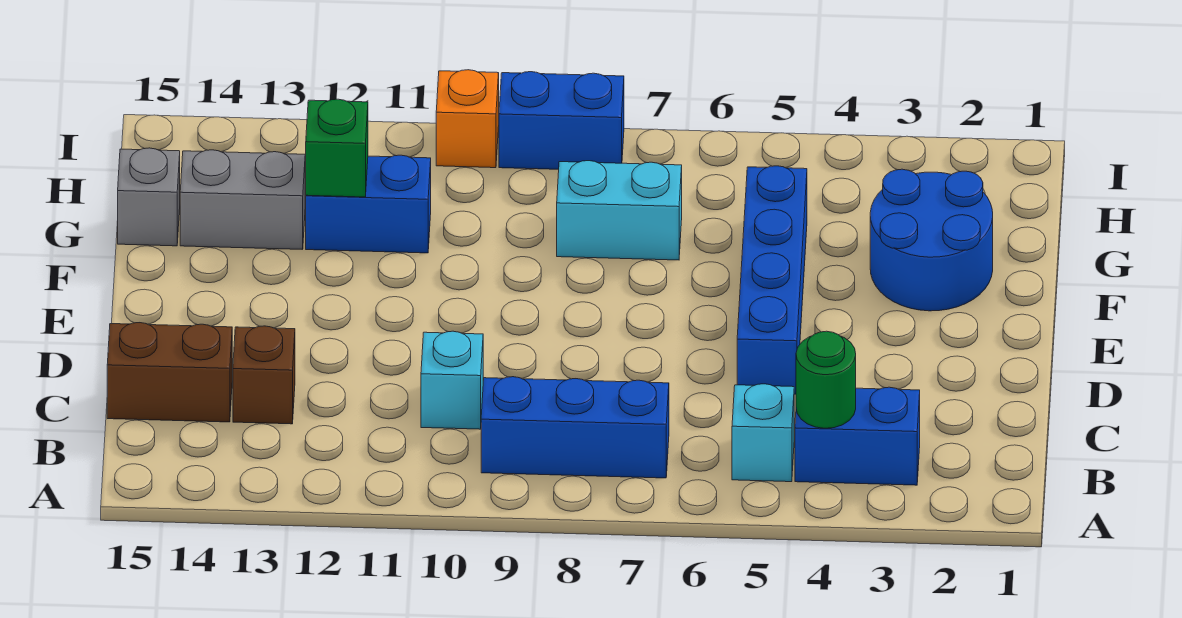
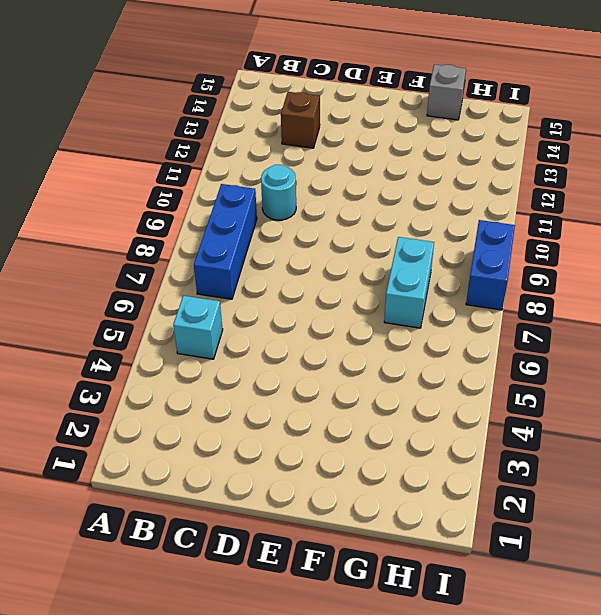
cyan 1x1 round brick [261,165,296,220] -> cyan 1x1 brick [421,331,483,429]
none -> blue 1x2 brick [795,387,920,485]
none -> brown 1x2 brick [107,323,232,422]
none -> blue 1x4 brick [737,166,807,394]

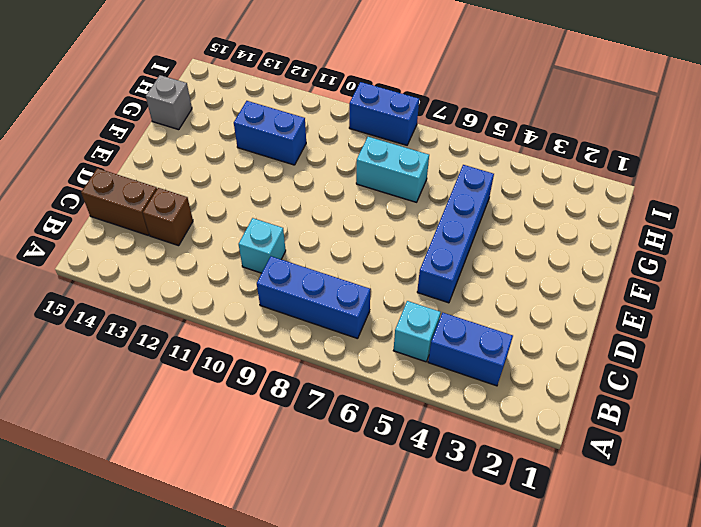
none -> blue 2x2 round brick [870,169,993,311]
none -> grey 1x2 brick [180,150,305,249]
none -> orange 1x1 brick [436,70,499,168]

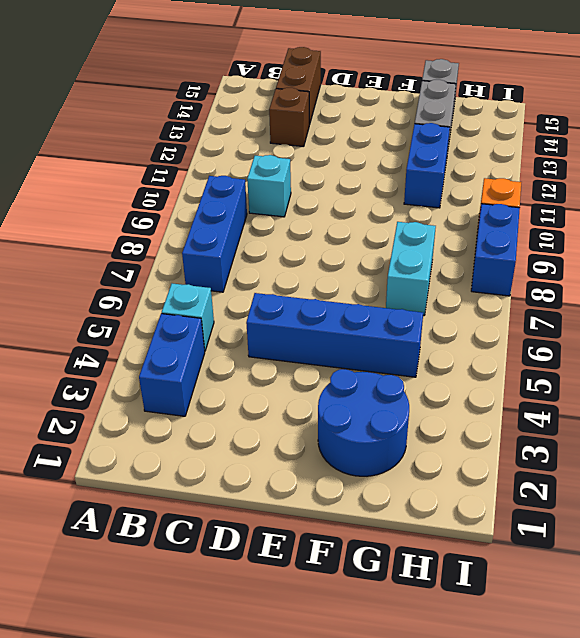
none -> green 1x1 round brick [796,331,856,428]
none -> green 1x1 brick [306,99,368,197]

